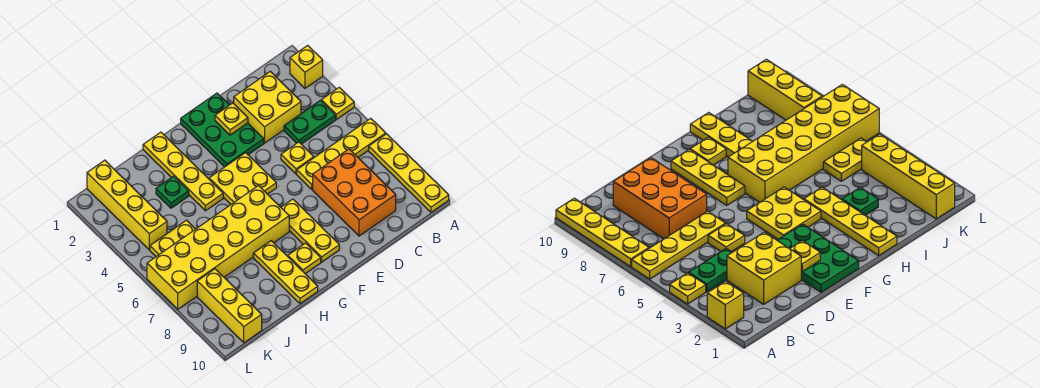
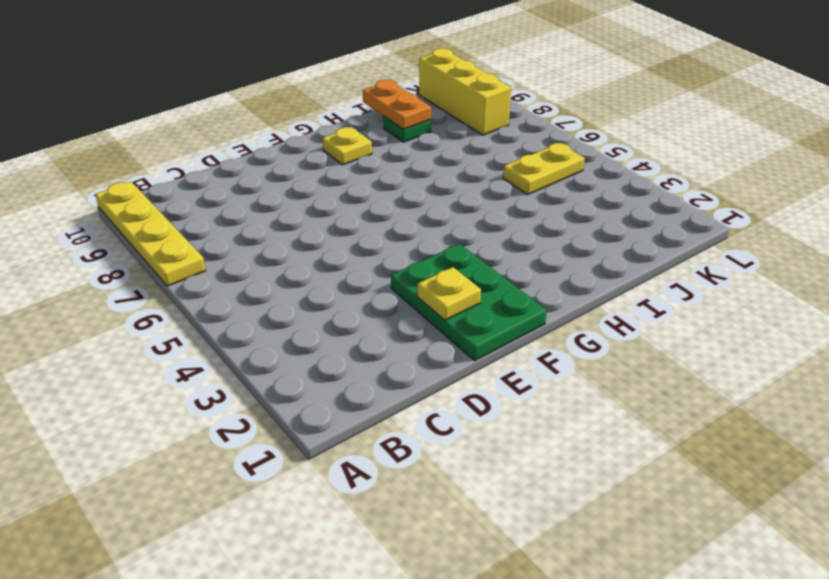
green 1x1 plate [383,116,431,142] -> green 1x1 plate moved to [156,176,189,208]
orange 1x2 plate [363,80,431,129] -> none
none -> yellow 1x1 brick [290,45,323,88]
none -> yellow 1x1 plate [321,87,354,119]
none -> yellow 1x4 plate [297,118,386,189]

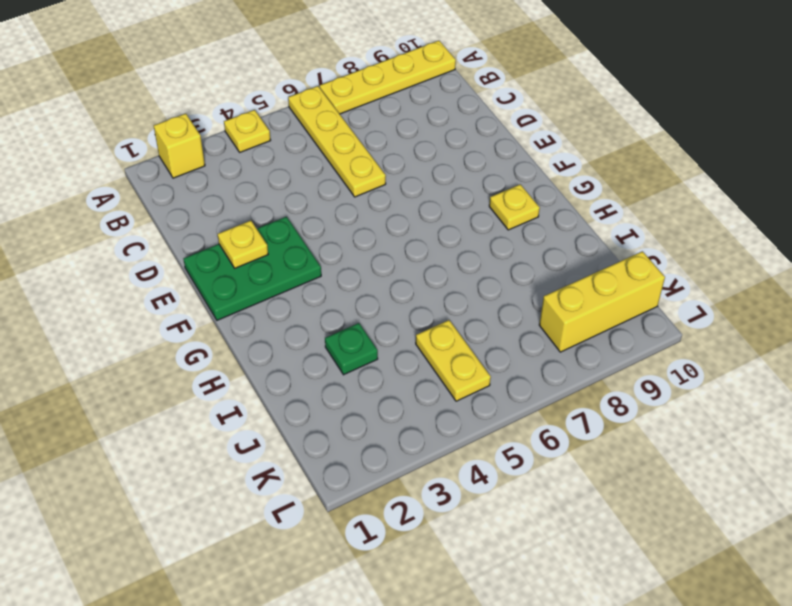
none -> green 1x2 plate [284,101,336,144]
none -> yellow 2x2 brick [234,71,301,143]
none -> orange 2x3 brick [313,149,396,236]

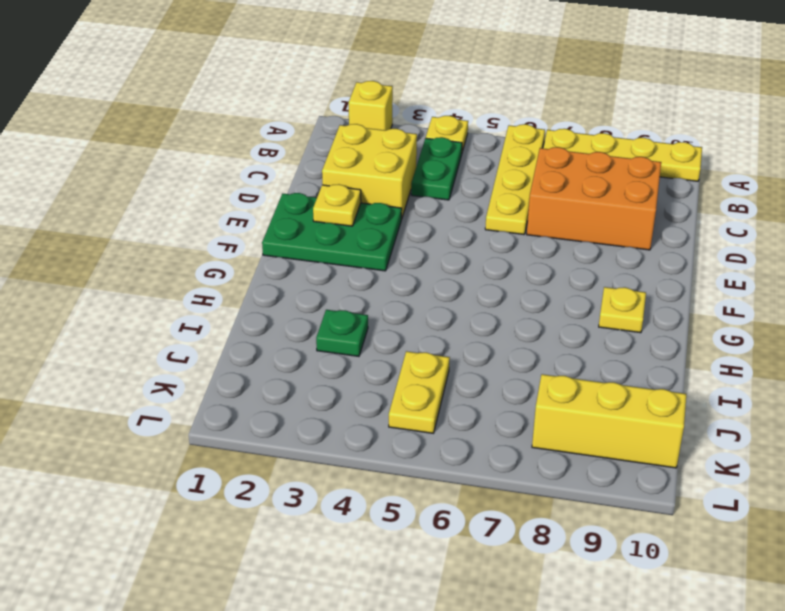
none -> yellow 1x1 plate [281,142,314,174]
none -> yellow 2x2 plate [209,153,276,204]
none -> yellow 1x3 plate [281,199,339,262]

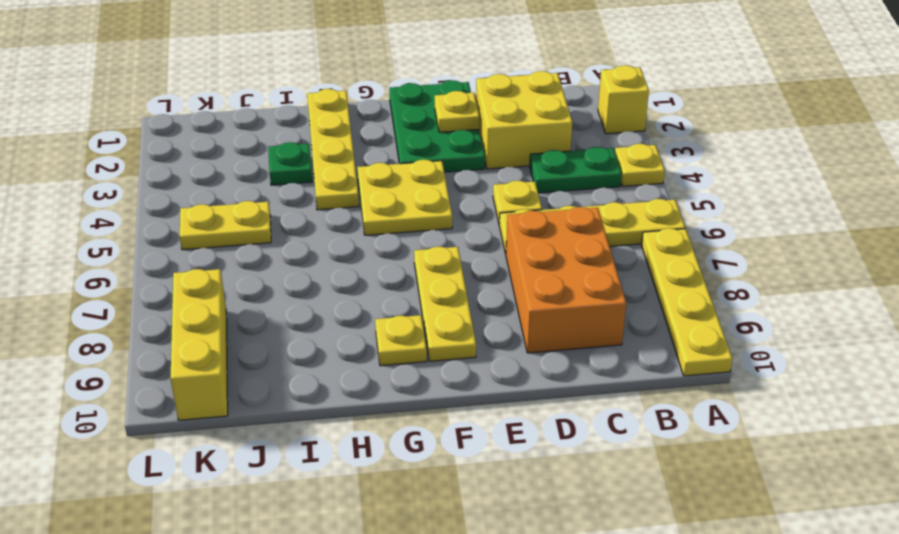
none -> yellow 2x6 brick [147,186,289,309]
none -> yellow 1x3 plate [253,241,318,304]
none -> yellow 1x4 brick [87,160,167,250]

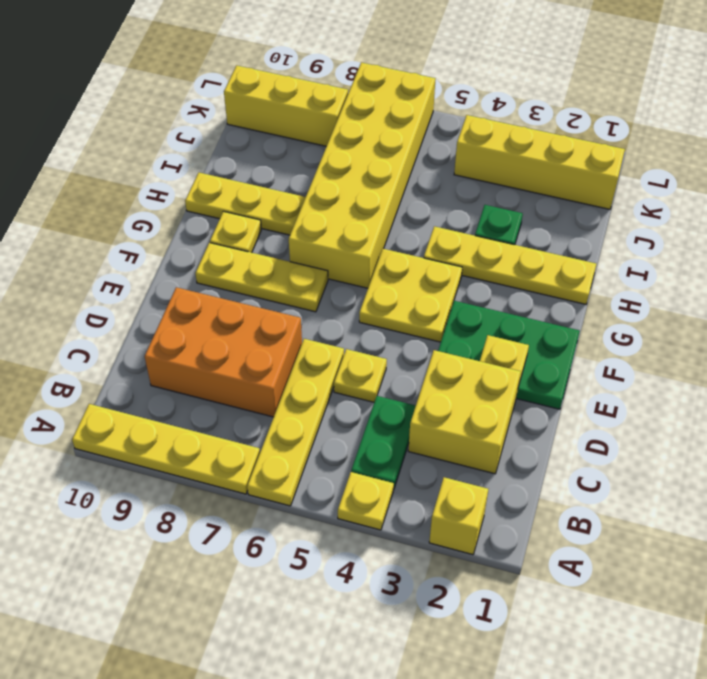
none -> yellow 1x2 plate [150,220,195,256]

